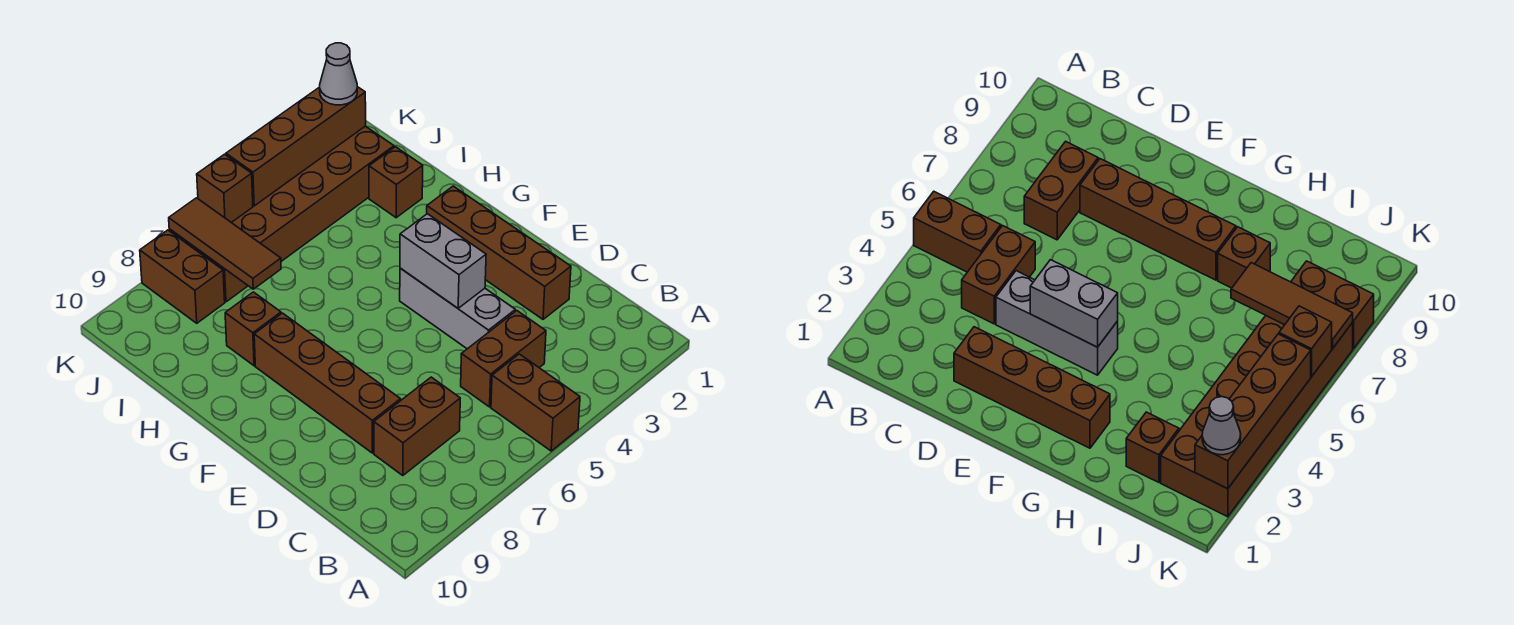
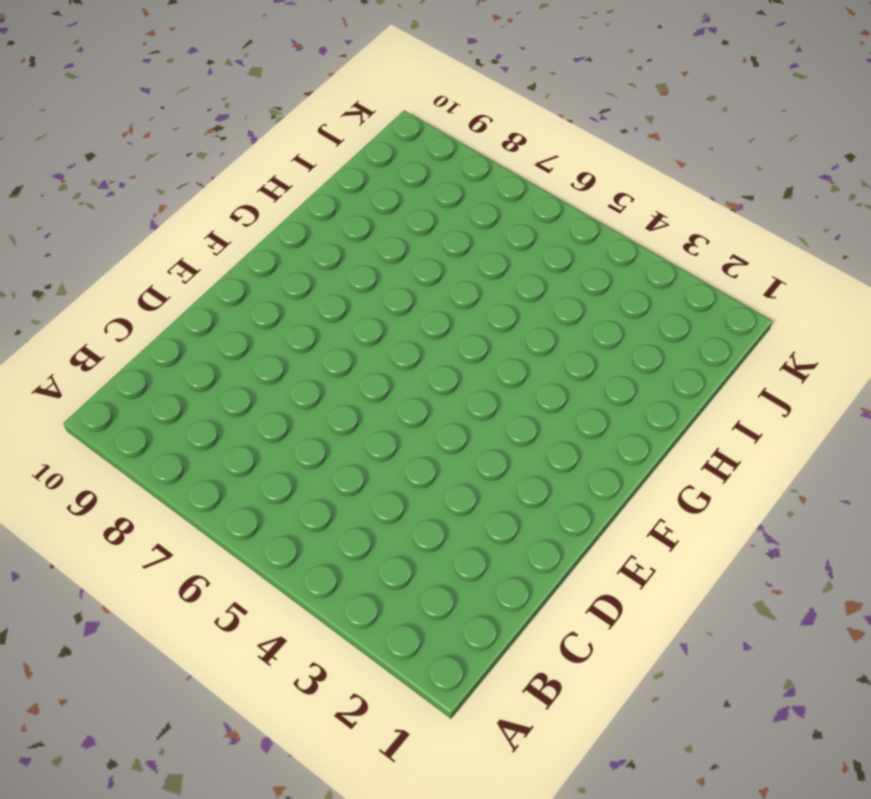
none -> brown 1x2 brick [491,354,580,451]
none -> brown 1x2 brick [461,311,546,407]
none -> brown 1x2 brick [374,377,460,476]

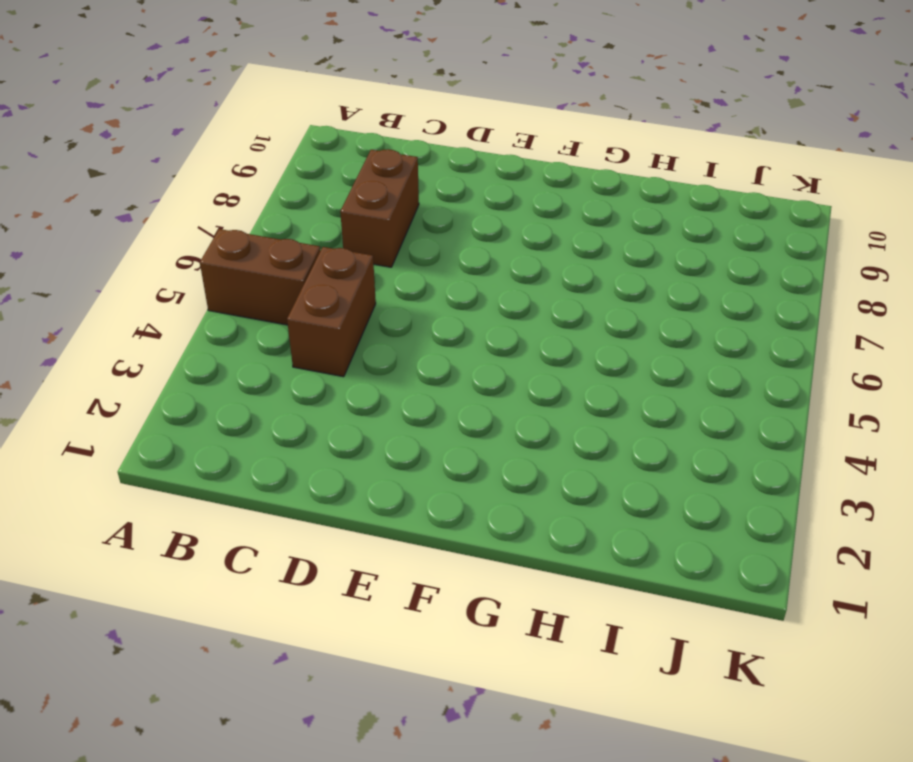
none -> brown 1x4 brick [427,186,571,319]
none -> grey 1x3 brick [400,268,515,349]
none -> brown 1x4 brick [254,313,401,453]

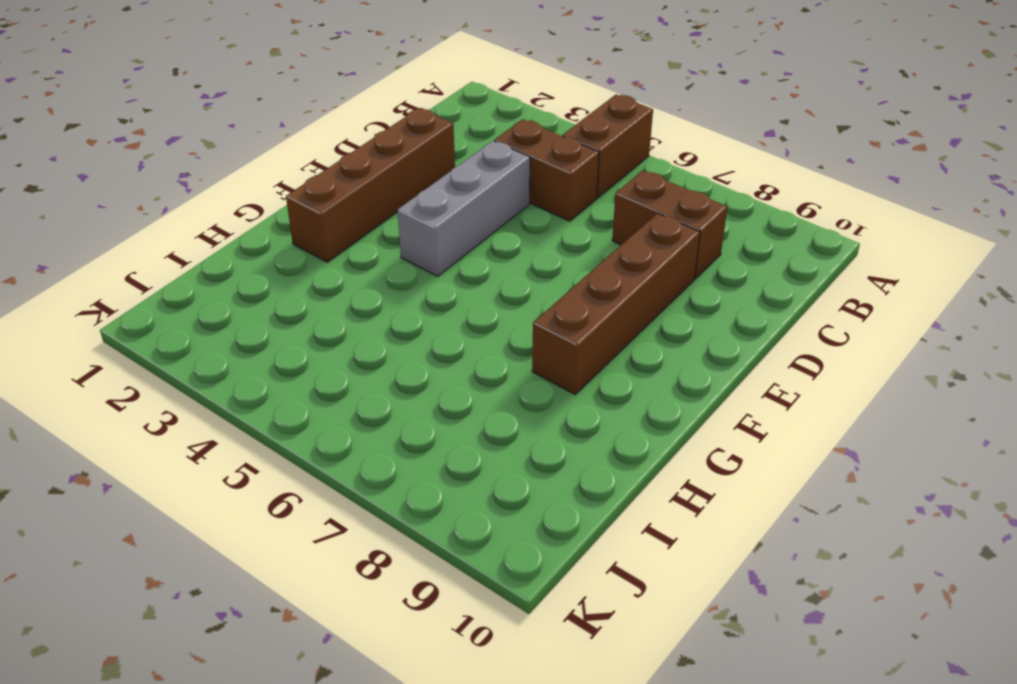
none -> brown 1x1 brick [225,292,281,366]
none -> brown 1x1 brick [369,147,423,218]
none -> brown 2x6 brick [169,126,394,302]

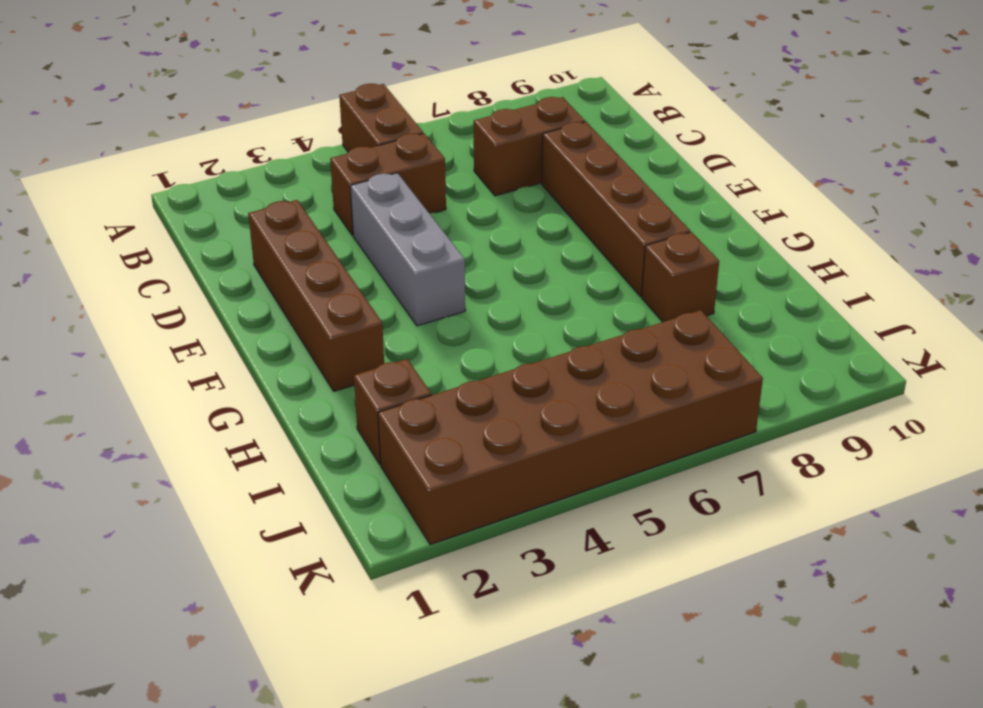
none -> brown 1x2 brick [140,230,225,323]
none -> grey 1x2 brick [400,214,486,308]
none -> brown 1x3 tile [169,198,281,289]

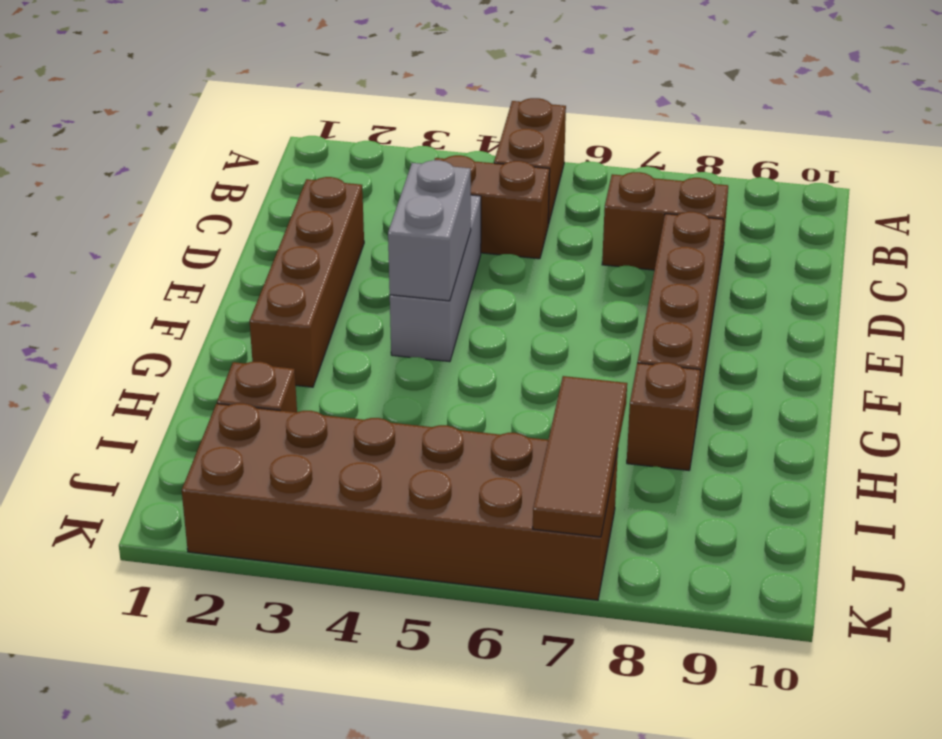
none -> brown 1x2 brick [140,230,225,323]
none -> brown 1x4 brick [226,87,366,206]
none -> brown 1x1 brick [197,154,253,222]

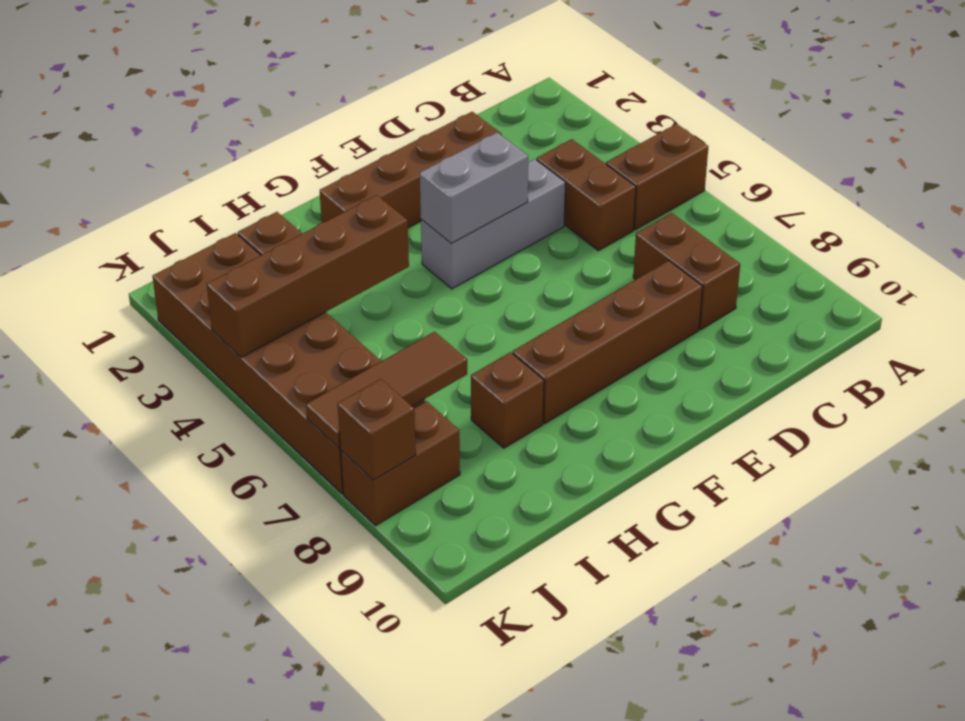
brown 1x4 brick [207,195,409,358] -> brown 1x4 brick turned to [226,87,366,206]
brown 1x1 brick [338,379,416,480] -> brown 1x1 brick moved to [197,154,253,222]
none -> grey 1x1 cone [320,43,357,105]

